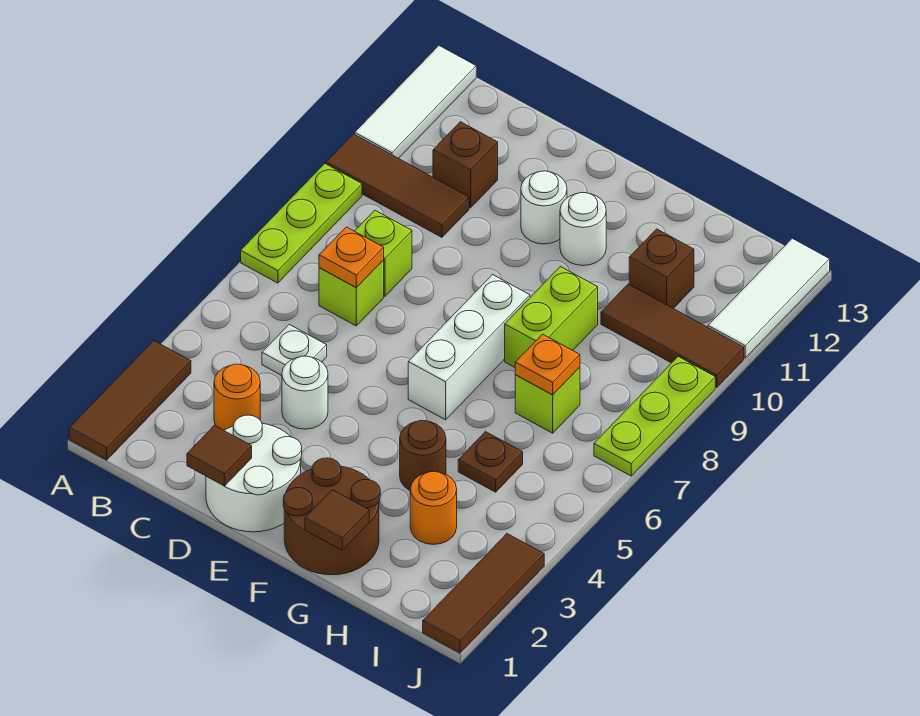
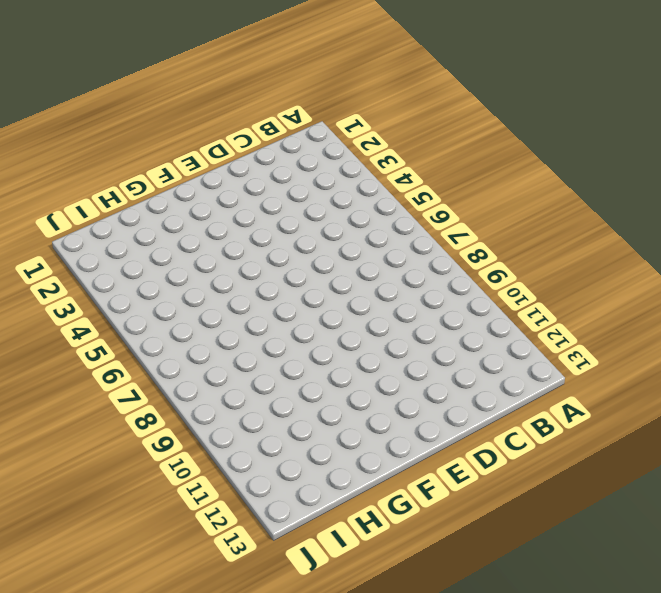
none -> brown 1x3 tile [69,341,191,460]
none -> lime 1x3 plate [241,164,362,283]
none -> brown 1x3 tile [326,134,469,237]

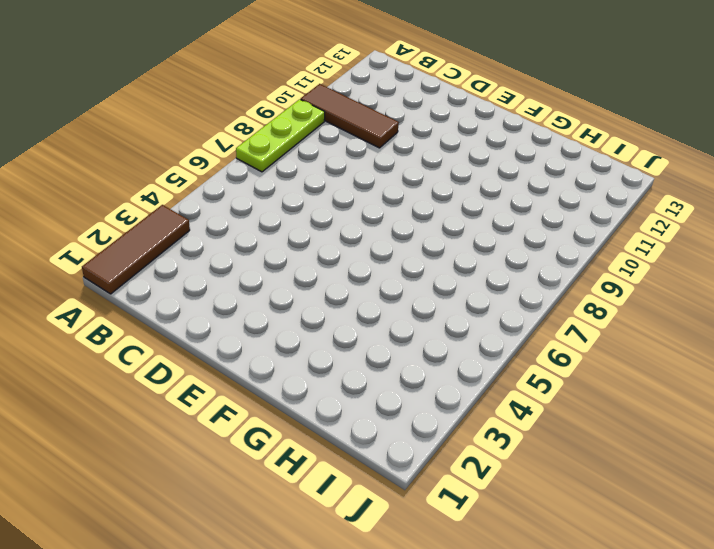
none -> white 1x3 tile [355,46,476,159]
none -> orange 1x1 round brick [214,364,260,430]
none -> white 1x1 plate [262,324,327,375]

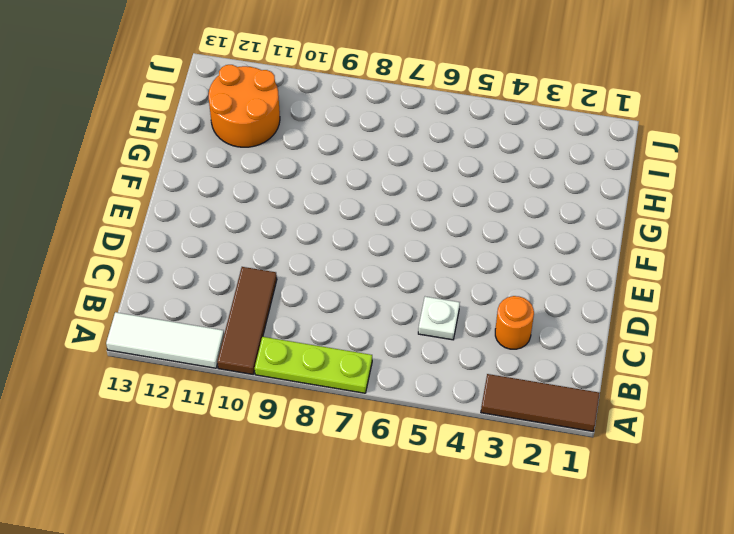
orange 2x2 round brick [209,65,280,147] -> brown 1x1 brick [629,229,694,308]
none -> lime 1x1 brick [319,260,384,326]
none -> lime 1x1 brick [355,210,412,296]
none -> brown 1x1 brick [433,122,498,208]

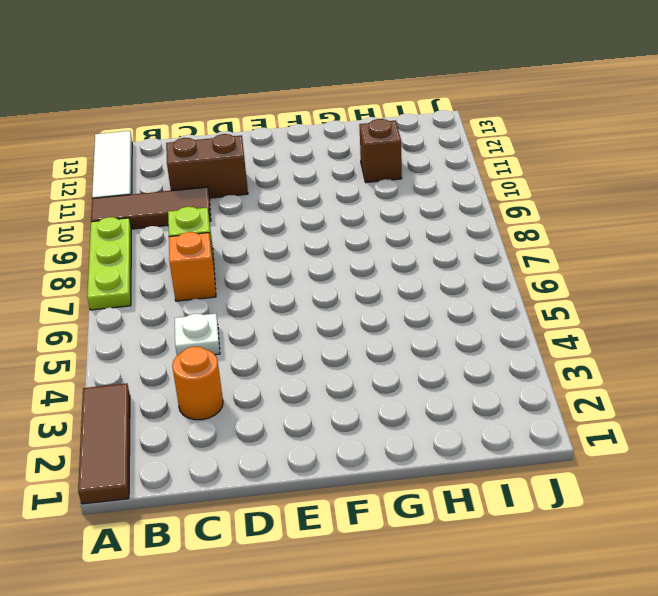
orange 1x1 brick [169,232,216,301] -> lime 1x1 brick [319,260,384,326]
brown 1x2 brick [166,134,248,198] -> brown 1x1 brick [433,122,498,208]
none -> white 2x2 round brick [206,415,302,532]
none -> white 1x1 round brick [282,356,328,429]
none -> white 1x1 round brick [521,171,567,244]

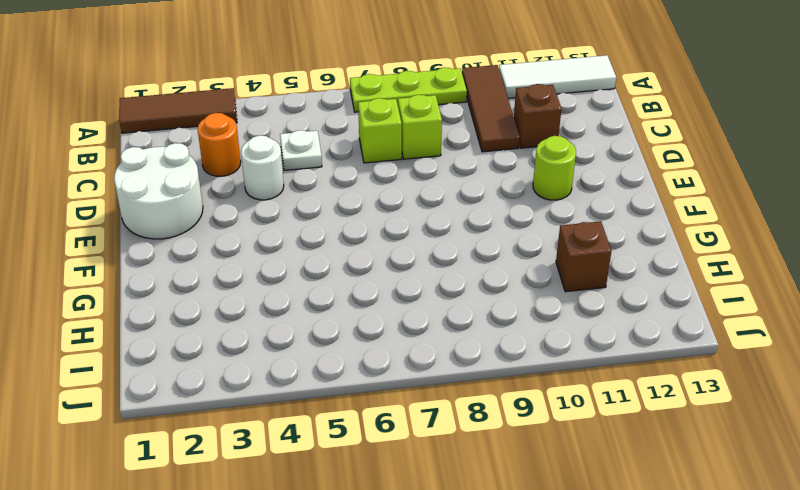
lime 1x1 round brick [533,136,576,200] -> white 1x1 round brick [521,171,567,244]
none -> brown 2x2 round brick [283,458,380,575]
none -> white 1x3 brick [408,275,530,420]
none -> white 1x1 round brick [560,193,606,266]

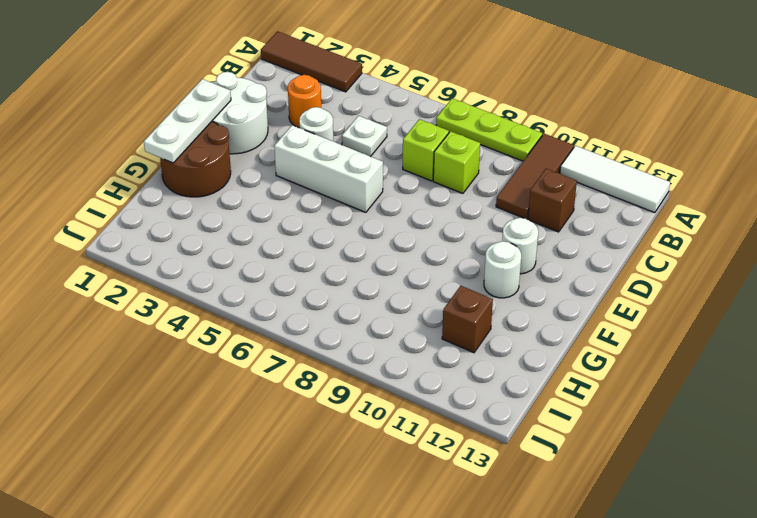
white 1x3 plate [144,79,231,163] -> brown 1x1 tile [305,490,369,550]
white 1x3 brick [274,125,383,212] -> white 1x3 brick moved to [408,275,530,420]
none -> brown 1x1 round brick [400,421,446,490]
none -> lime 1x2 brick [505,267,598,367]
none -> orange 1x1 round brick [410,471,457,544]

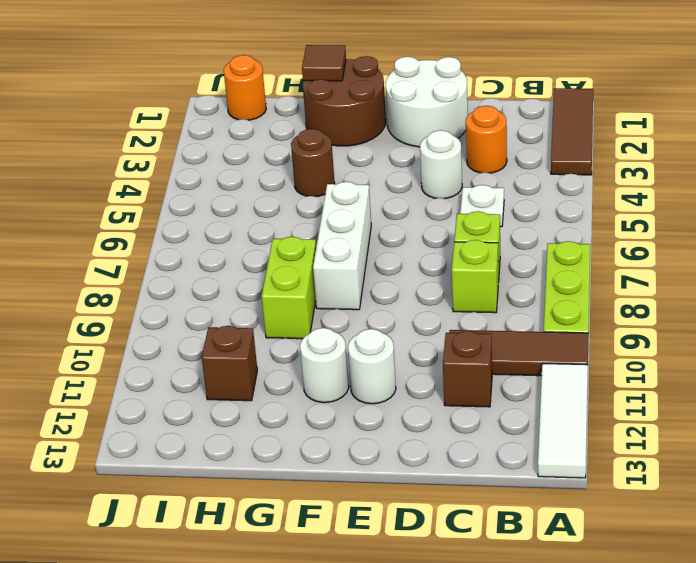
orange 1x1 round brick [224,55,266,120] -> orange 1x1 round brick moved to [410,471,457,544]
none -> brown 1x1 plate [458,432,523,492]
none -> lime 1x1 brick [515,367,580,433]
none -> brown 1x3 tile [601,284,744,387]

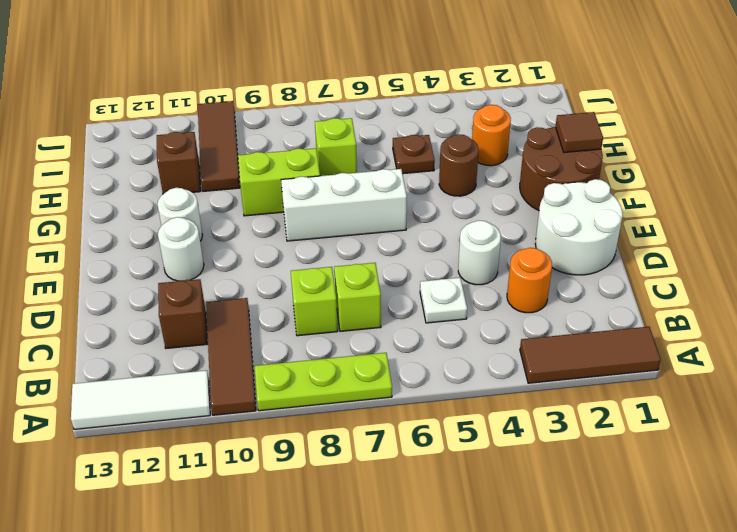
none -> brown 1x3 tile [423,534,544,653]
none -> lime 1x3 plate [594,357,715,476]
none -> white 1x3 tile [708,238,830,358]

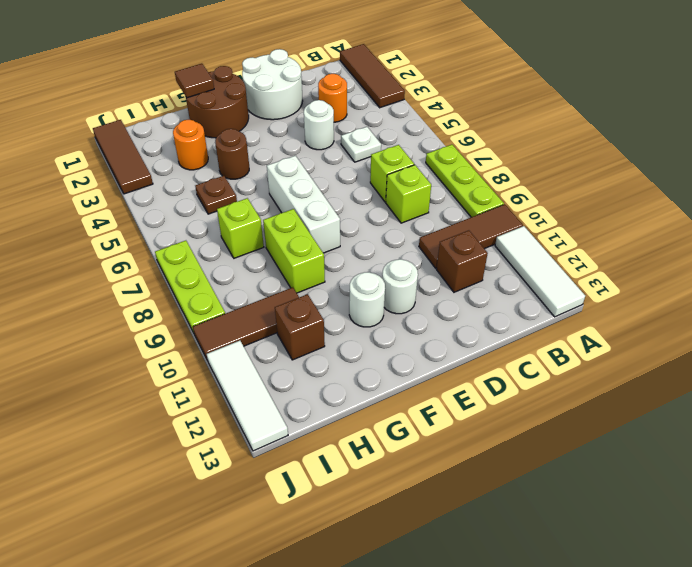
none -> orange 1x1 plate [319,227,384,288]
none -> brown 1x1 tile [187,425,252,486]
none -> orange 1x1 plate [515,334,580,395]

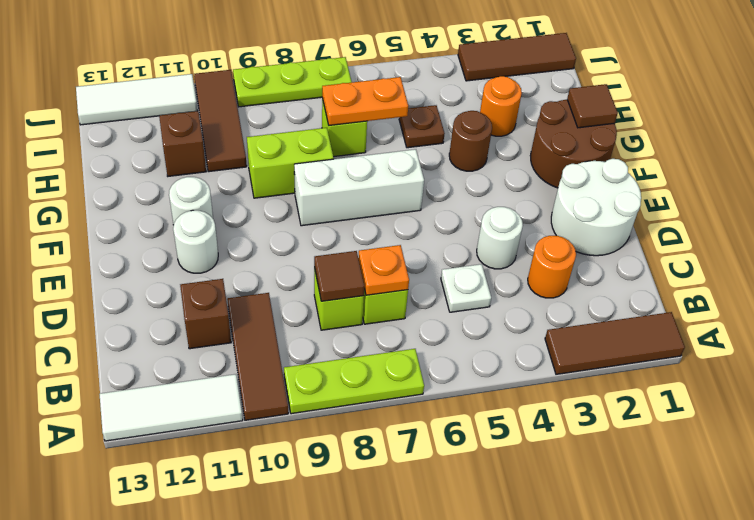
brown 1x1 tile [314,251,364,301] -> brown 1x1 tile moved to [187,425,252,486]
orange 1x2 plate [322,77,408,126] -> orange 1x1 plate [515,334,580,395]

